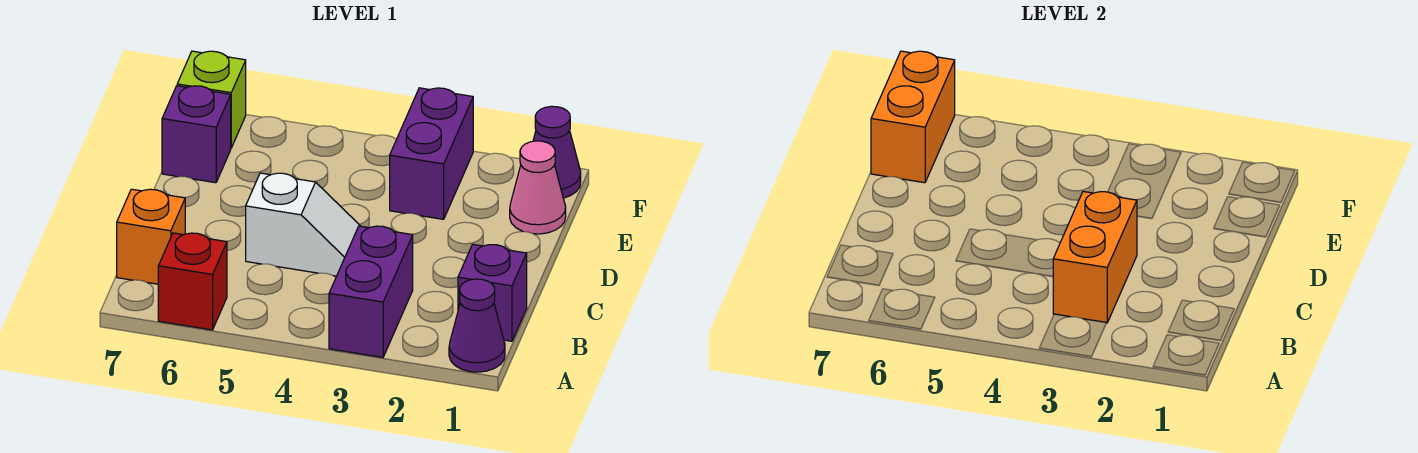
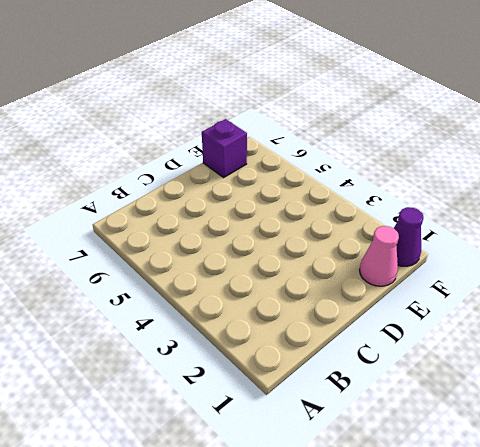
none -> purple 1x1 cone [449,279,505,372]
none -> purple 1x2 brick [329,226,413,358]
none -> red 1x1 brick [158,233,227,330]

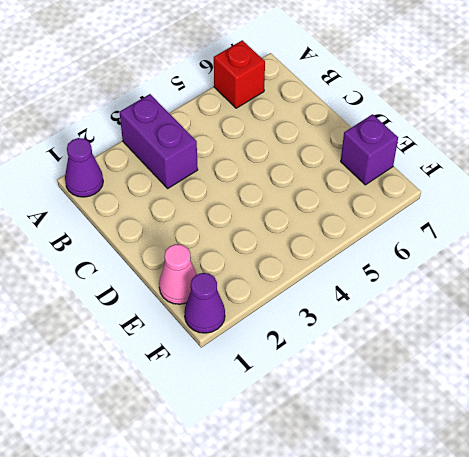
none -> purple 1x1 brick [458,244,527,341]
none -> orange 1x1 brick [117,189,185,284]
none -> white 1x2 slope [246,173,360,276]

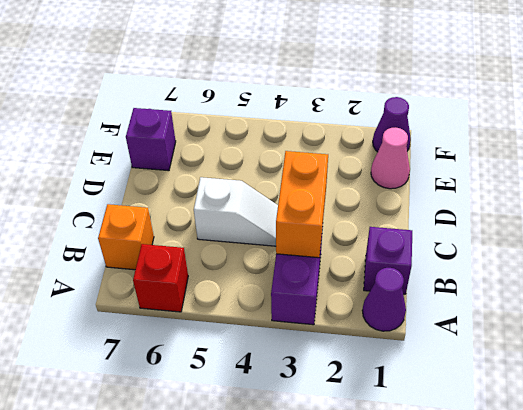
none -> purple 1x2 brick [390,88,473,219]
none -> lime 1x1 brick [177,51,246,148]
none -> orange 1x2 brick [871,51,955,183]

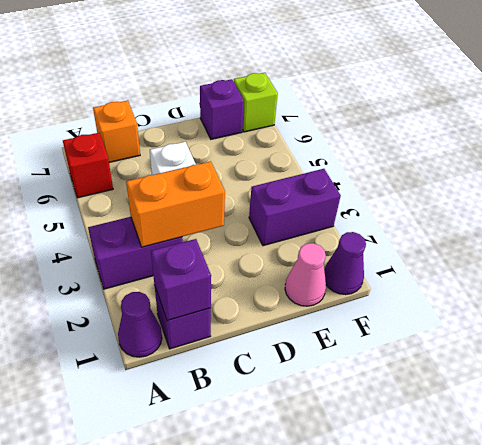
purple 1x1 brick [151,239,211,321] -> none
none -> orange 1x2 brick [871,51,955,183]

